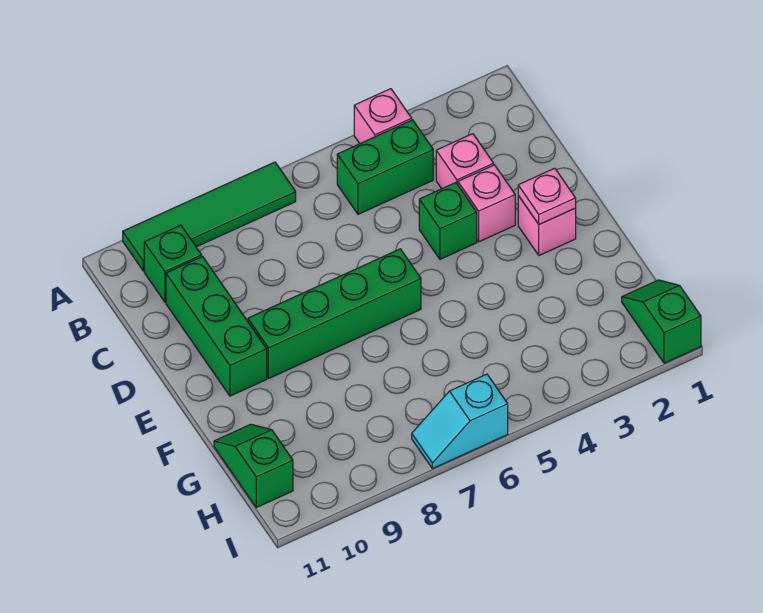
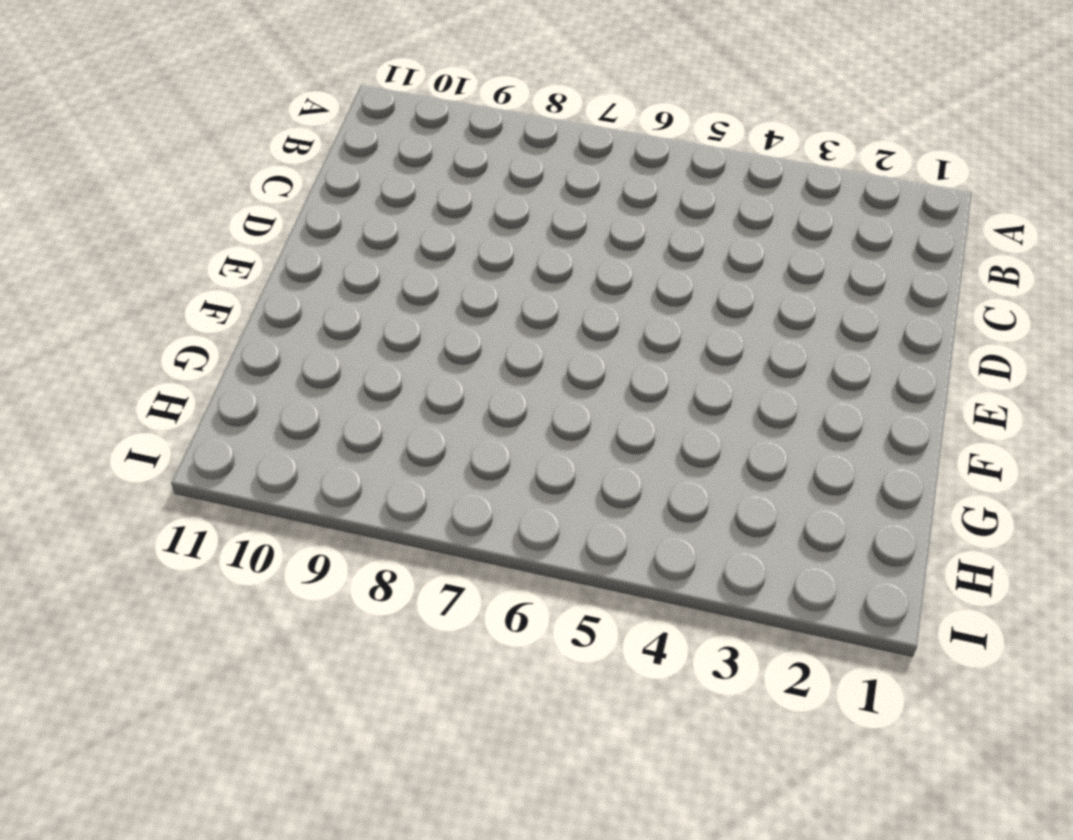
none -> pink 1x1 brick [354,89,412,143]
none -> green 1x4 tile [123,162,296,271]
none -> green 1x2 brick [337,120,433,214]

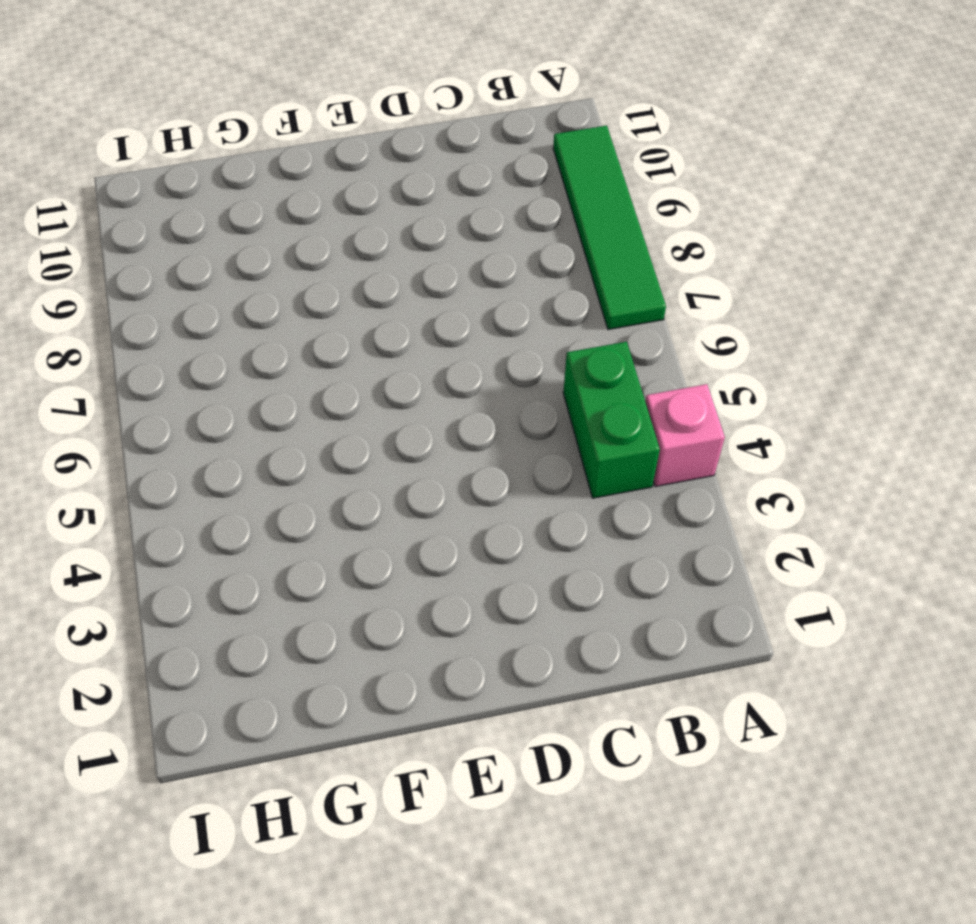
none -> green 1x1 brick [144,225,202,302]
none -> pink 1x1 brick [436,134,494,189]
none -> green 1x3 brick [166,257,267,396]

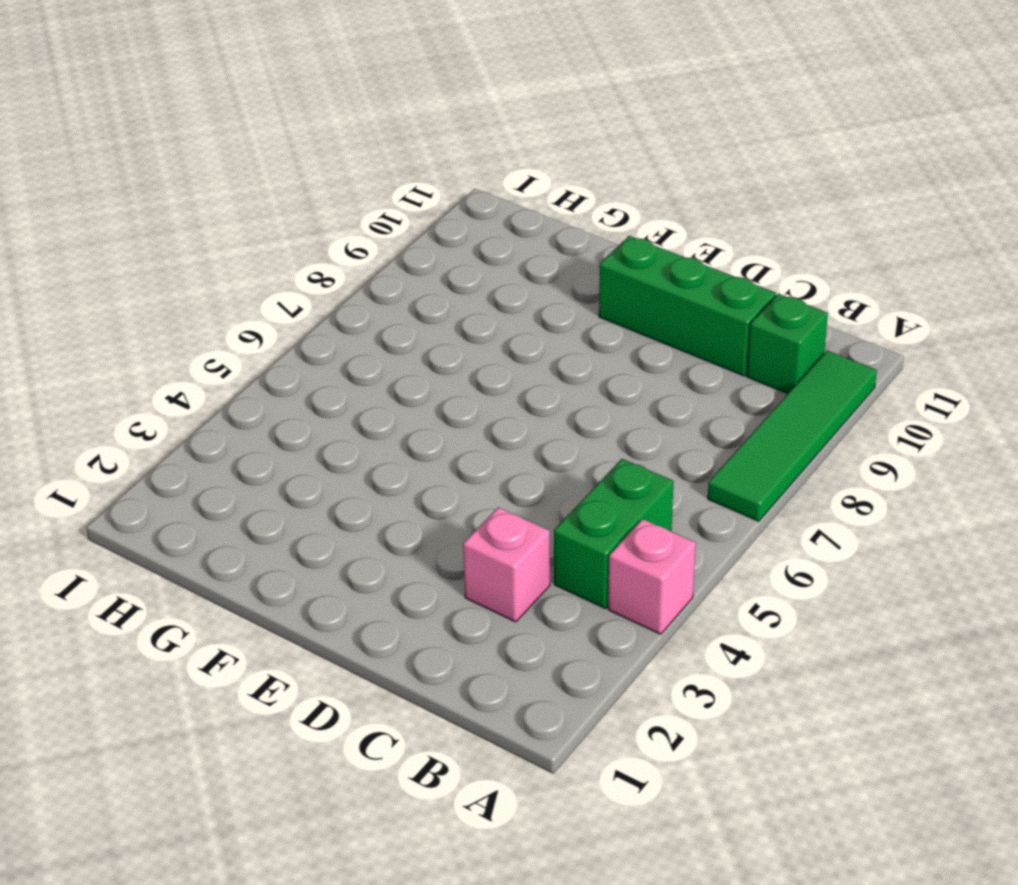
none -> pink 1x1 brick [458,165,515,242]
none -> green 1x1 brick [419,183,477,259]
none -> pink 1x1 brick [518,196,576,256]

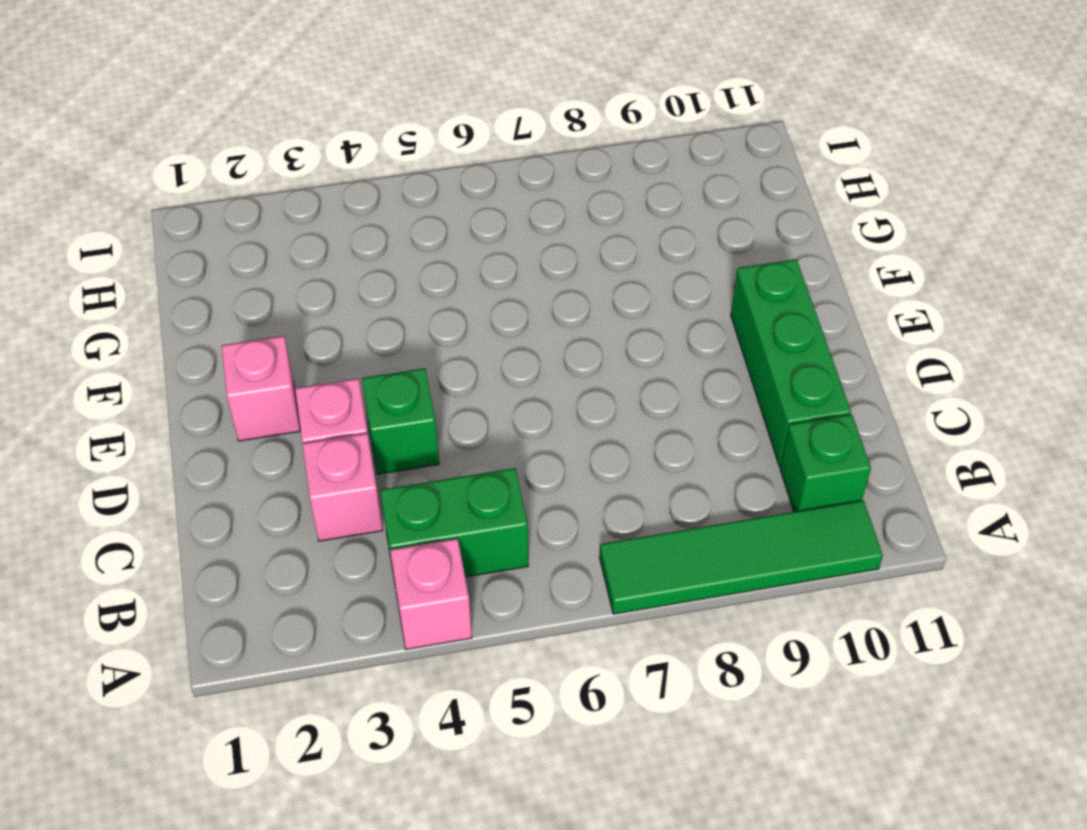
none -> green 1x4 brick [248,249,421,379]
none -> green 1x2 slope [214,424,293,508]
none -> green 1x2 slope [622,280,701,363]

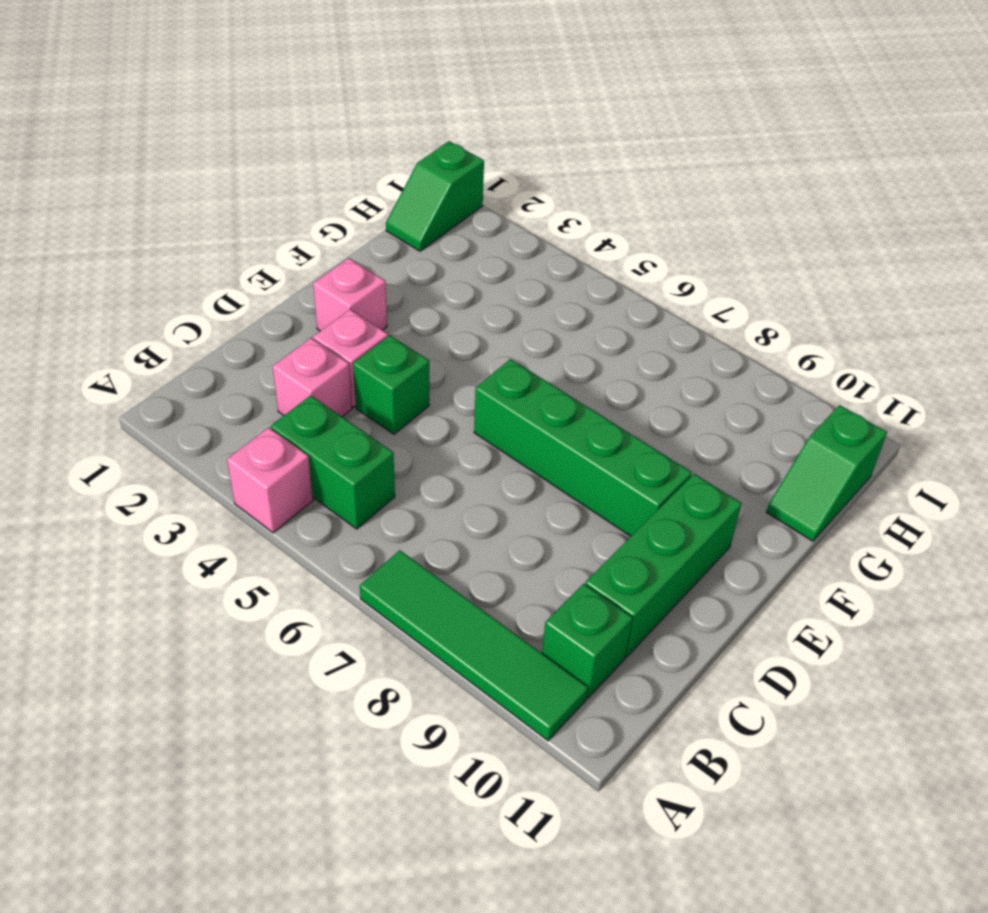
none -> cyan 1x2 slope [412,374,508,469]
none -> pink 1x1 plate [518,168,576,225]

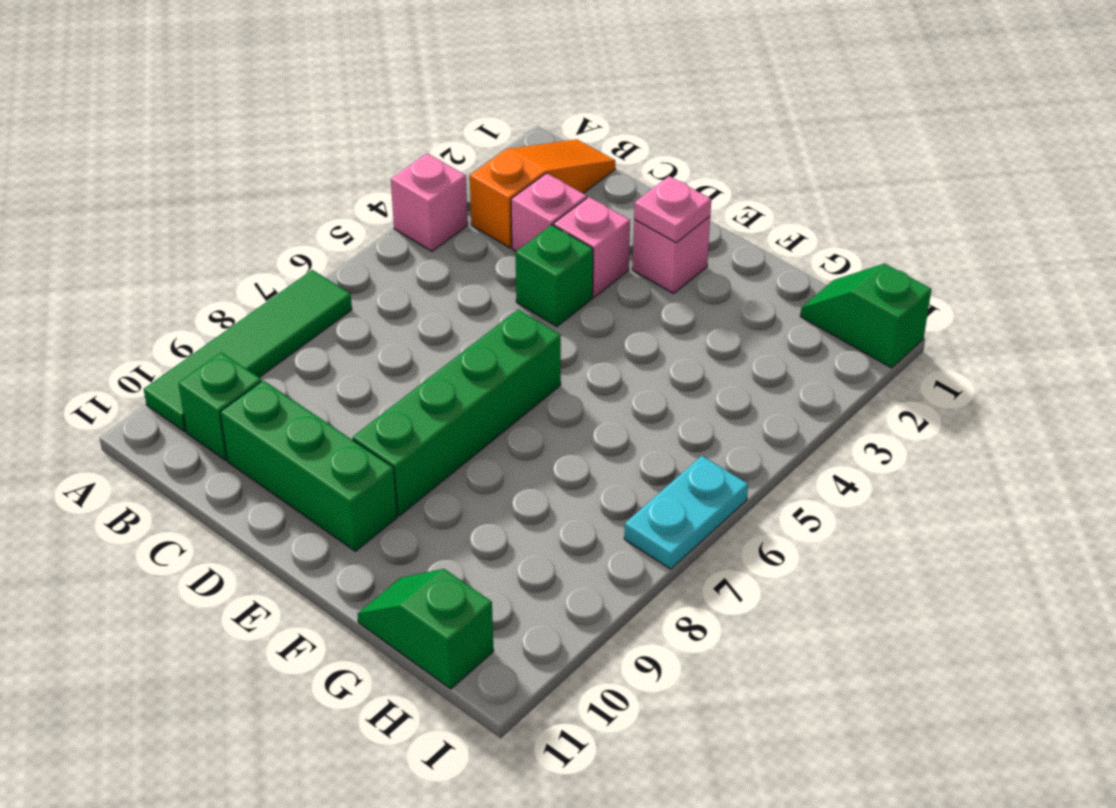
orange 1x3 slope [470,139,615,248] -> none
cyan 1x2 plate [624,456,748,569] -> cyan 1x2 slope [412,374,508,469]
none -> green 1x2 brick [337,120,433,214]

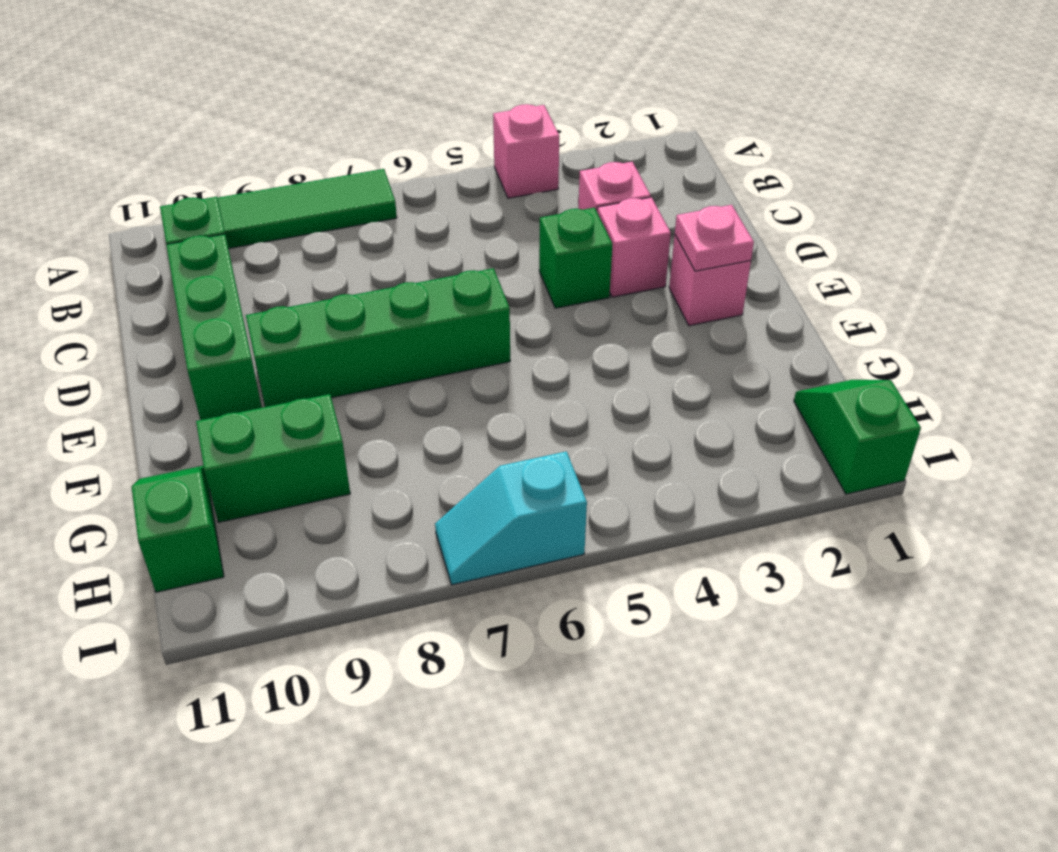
green 1x2 brick [196,394,350,522] -> green 1x2 brick moved to [337,120,433,214]

